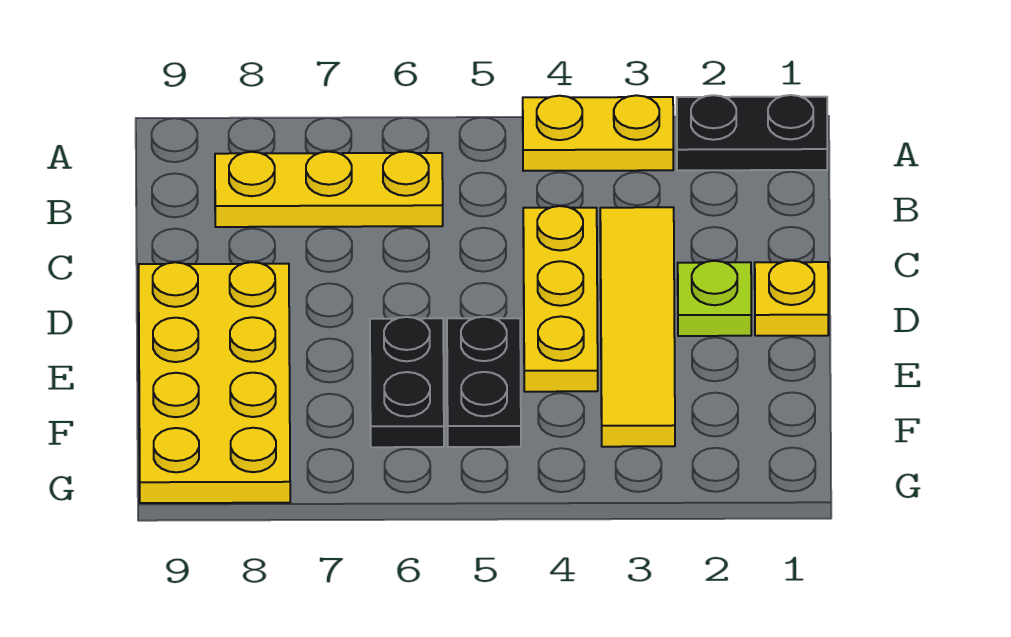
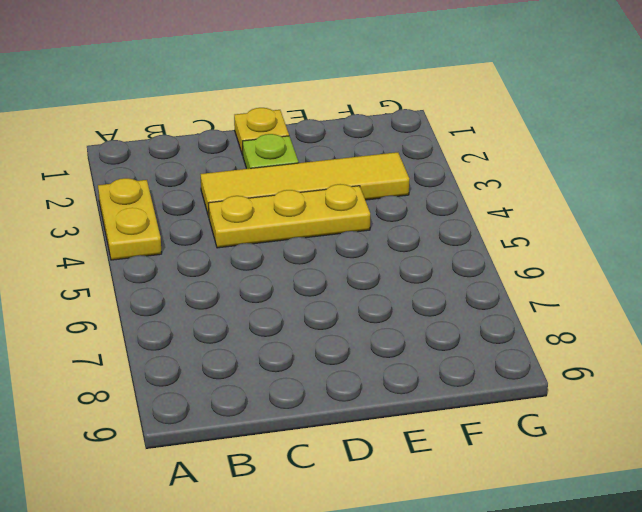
none -> black 1x2 plate [677,95,827,170]
none -> yellow 1x3 plate [215,151,443,227]

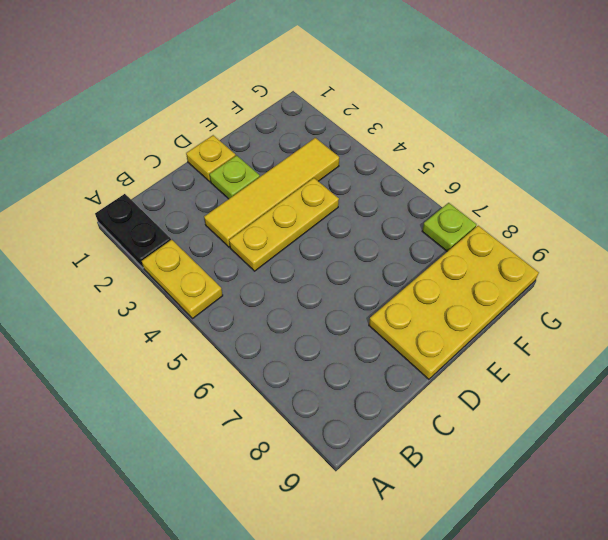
lime 1x1 plate [422,203,476,251] -> none
none -> yellow 1x3 plate [215,151,443,227]
none -> black 1x2 plate [447,317,521,447]

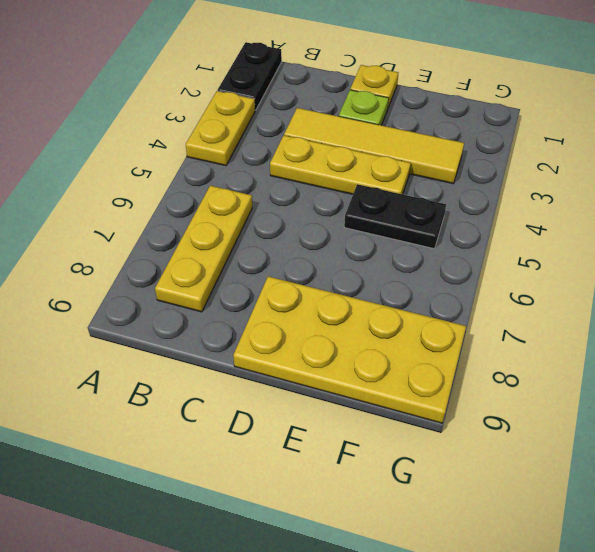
none -> black 1x2 plate [370,317,444,447]

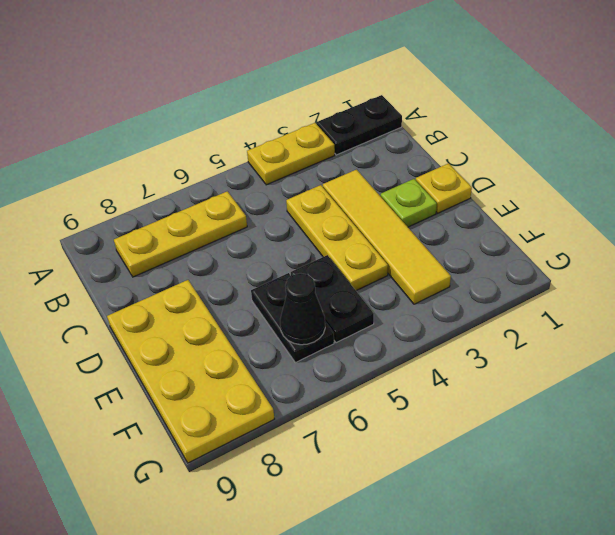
black 1x1 cone [280,273,325,345] -> none

